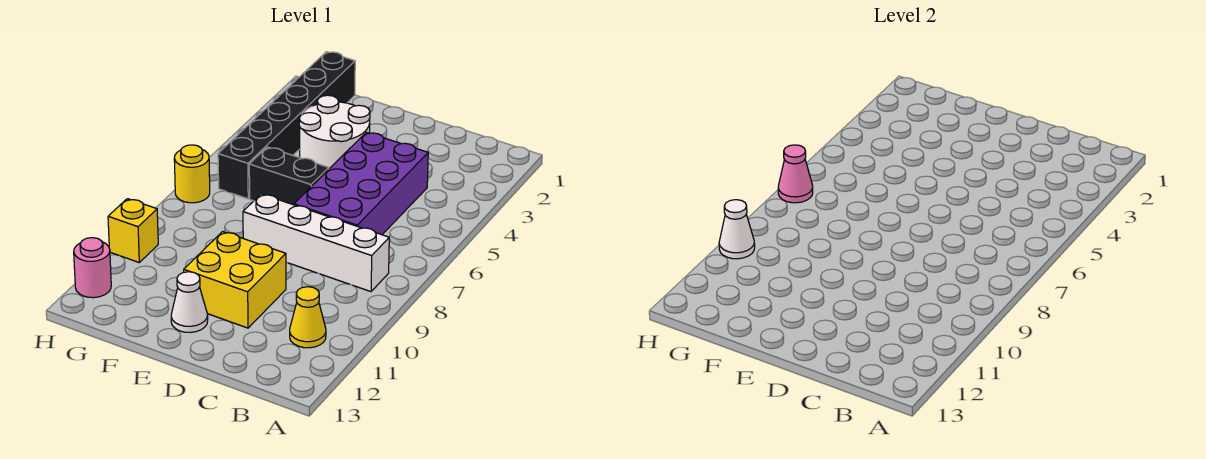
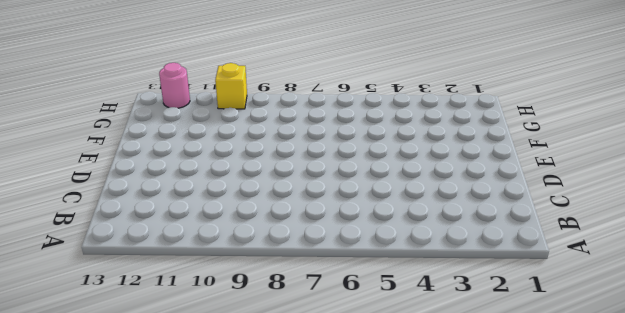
none -> white 1x4 brick [243,194,389,292]
none -> yellow 1x1 cone [290,287,326,348]
none -> purple 2x4 brick [294,132,428,235]

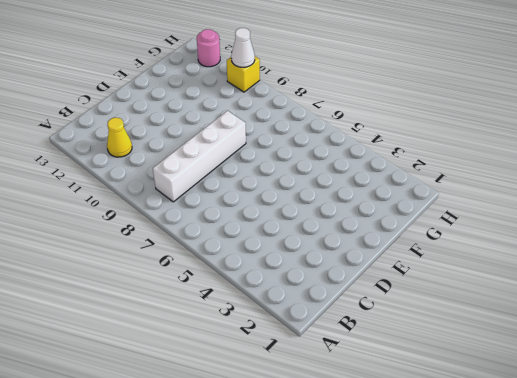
none -> purple 2x4 brick [294,132,428,235]
none -> yellow 2x2 brick [184,232,286,328]
none -> white 2x2 round brick [299,95,370,169]

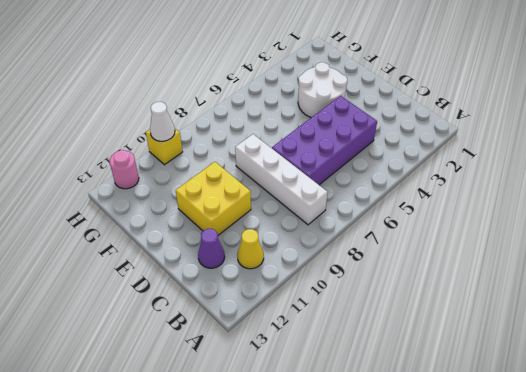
purple 1x1 cone [198,229,225,268] -> none
none -> black 1x2 brick [249,147,329,205]
none -> white 1x1 cone [171,272,208,333]
none -> black 1x6 brick [218,52,355,199]

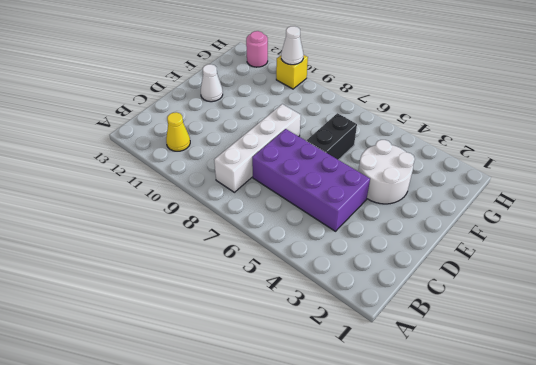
none -> yellow 2x2 brick [184,232,286,328]
none -> black 1x6 brick [218,52,355,199]
none -> yellow 1x1 round brick [174,145,210,203]

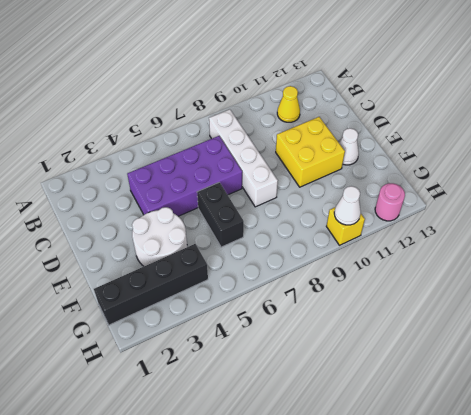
black 1x4 brick [94,244,208,325] -> black 1x6 brick [218,52,355,199]
none -> yellow 1x1 round brick [174,145,210,203]
none -> pink 1x1 cone [778,145,813,203]

